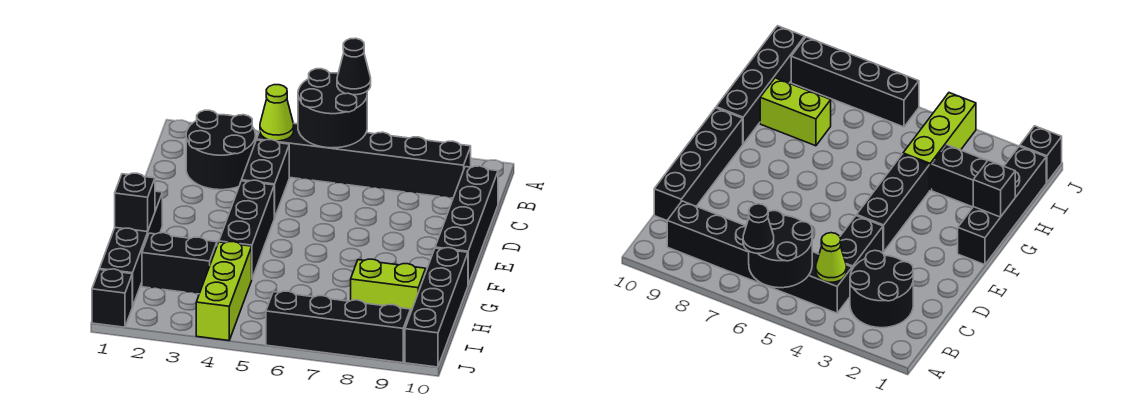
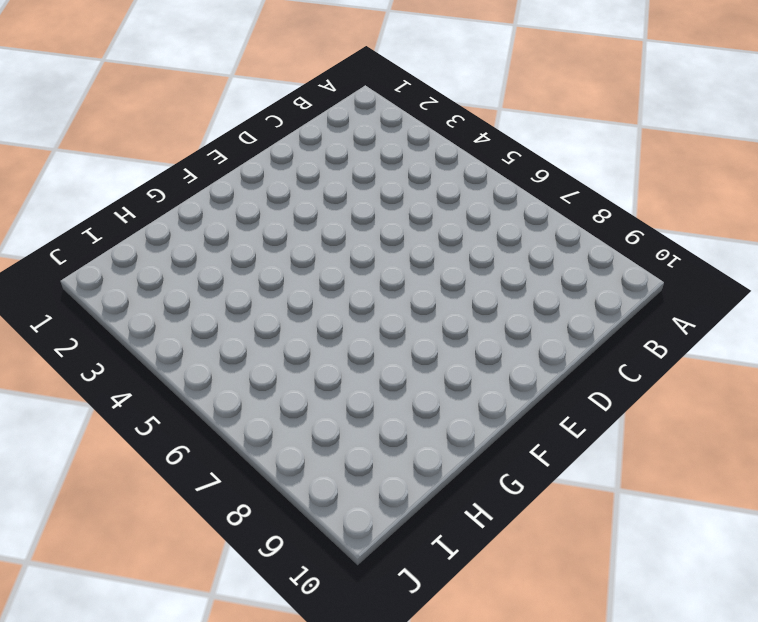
none -> black 2x2 round brick [186,110,256,190]
none -> black 1x6 brick [257,124,471,198]
none -> black 1x2 brick [242,140,289,218]

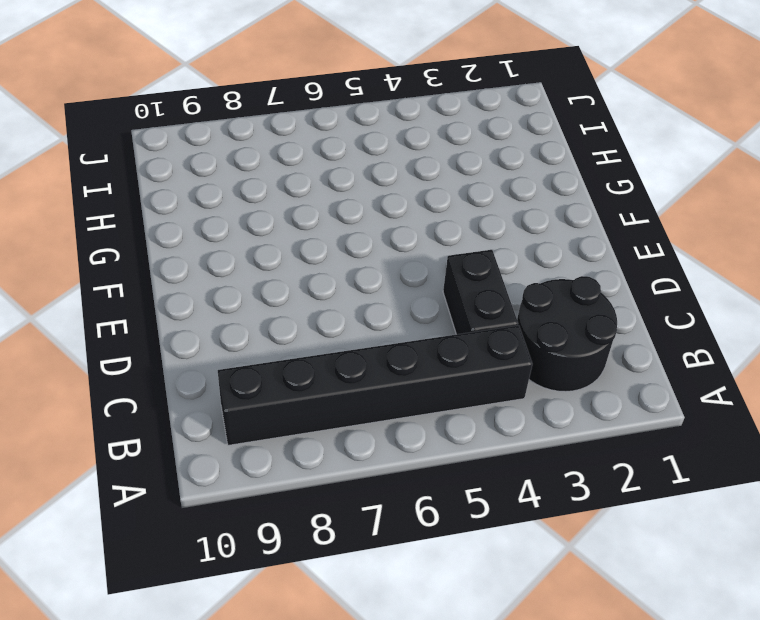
none -> black 1x4 brick [435,166,498,285]
none -> black 1x3 brick [219,180,274,278]
none -> black 1x4 brick [100,191,162,307]

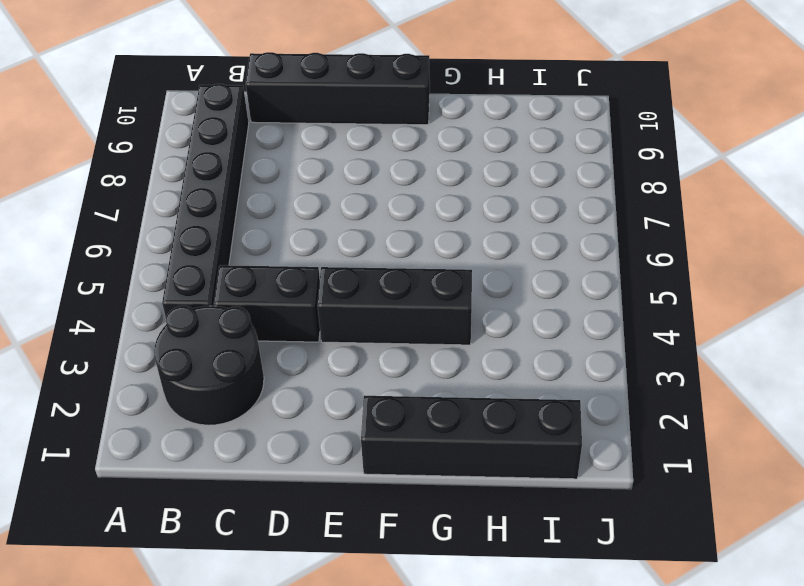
none -> black 1x4 brick [405,248,468,367]
none -> black 1x2 brick [142,233,217,294]
none -> lime 1x3 brick [196,242,252,341]

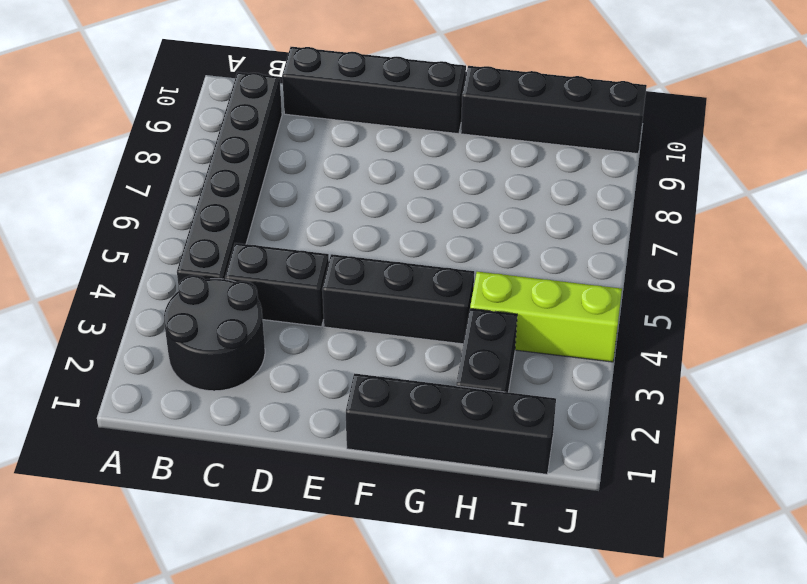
none -> lime 1x2 brick [351,259,426,311]
none -> black 1x1 brick [92,269,132,327]
none -> black 1x4 brick [266,291,411,363]

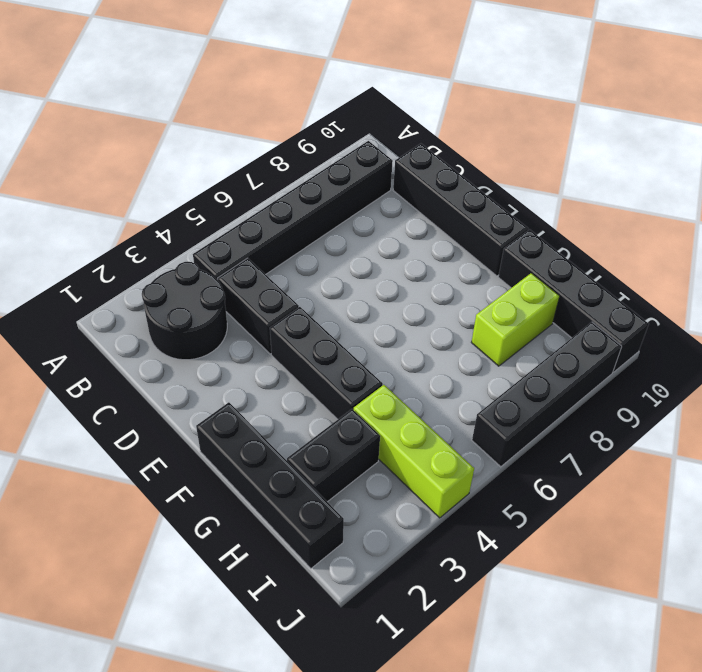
none -> black 1x1 brick [92,269,132,327]
none -> black 2x2 round brick [298,69,367,148]
none -> lime 1x1 cone [260,85,294,141]

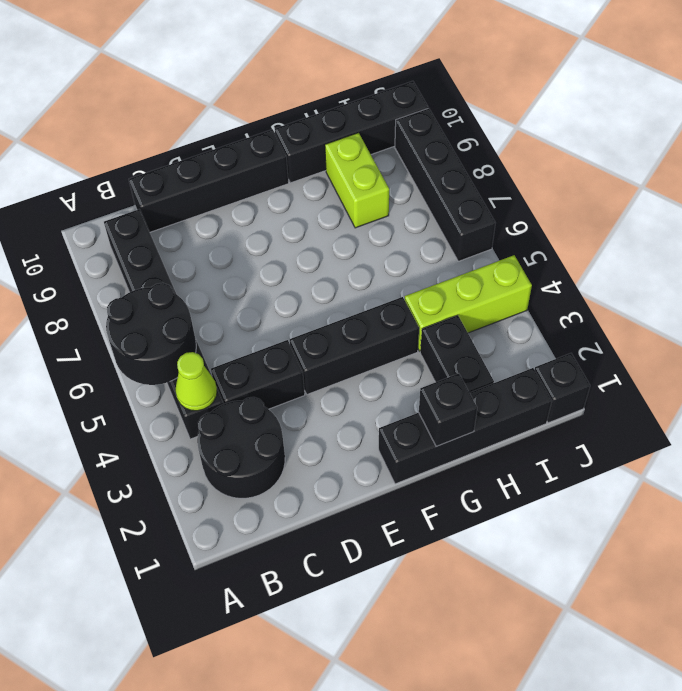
none -> black 1x1 cone [337,38,371,95]

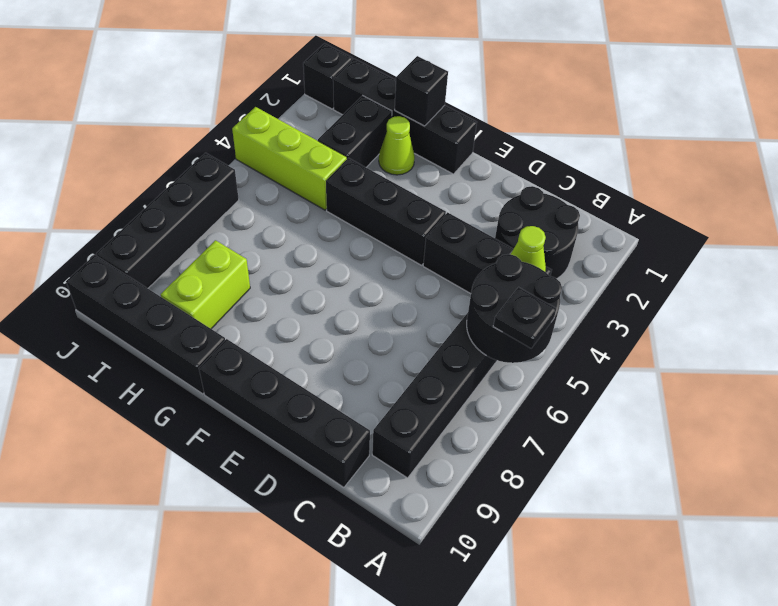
black 1x1 plate [493,287,556,348] -> black 1x1 cone [337,38,371,95]
lime 1x1 cone [379,116,415,175] -> none

